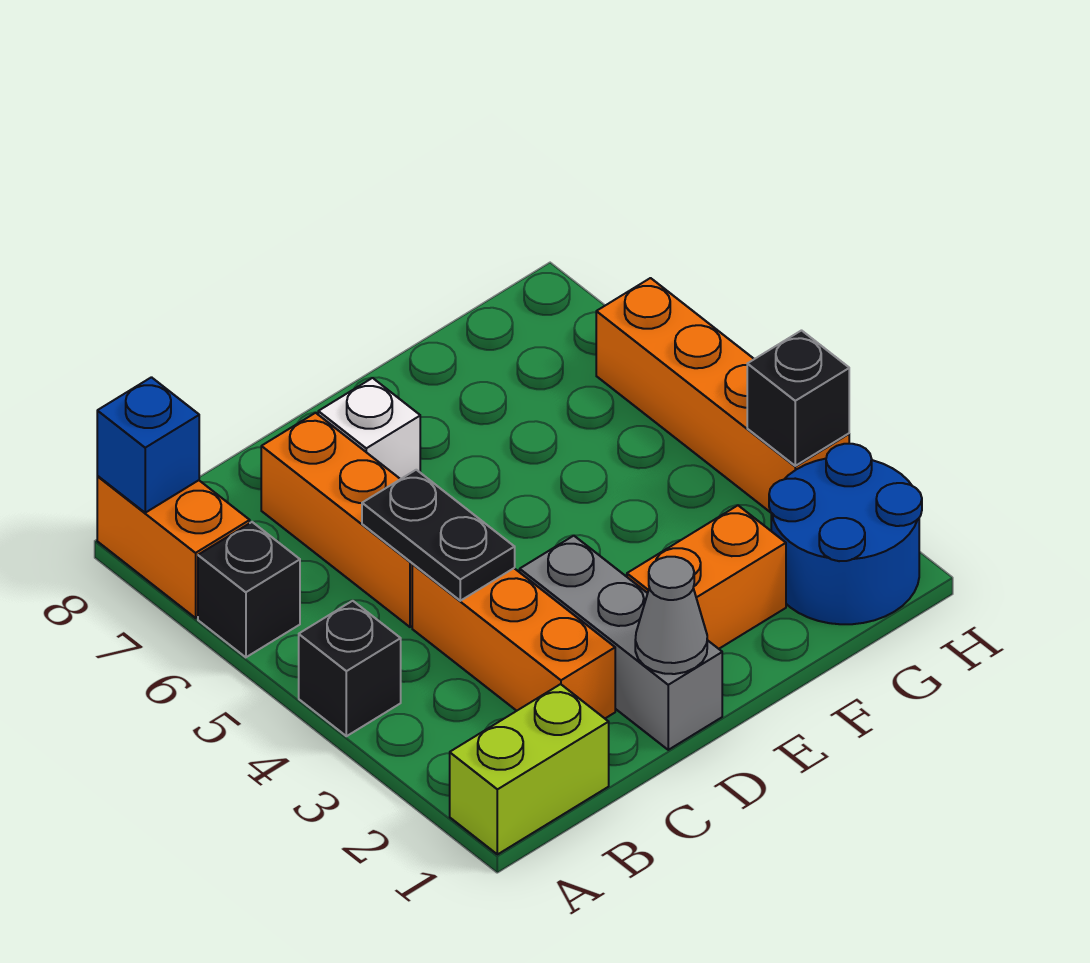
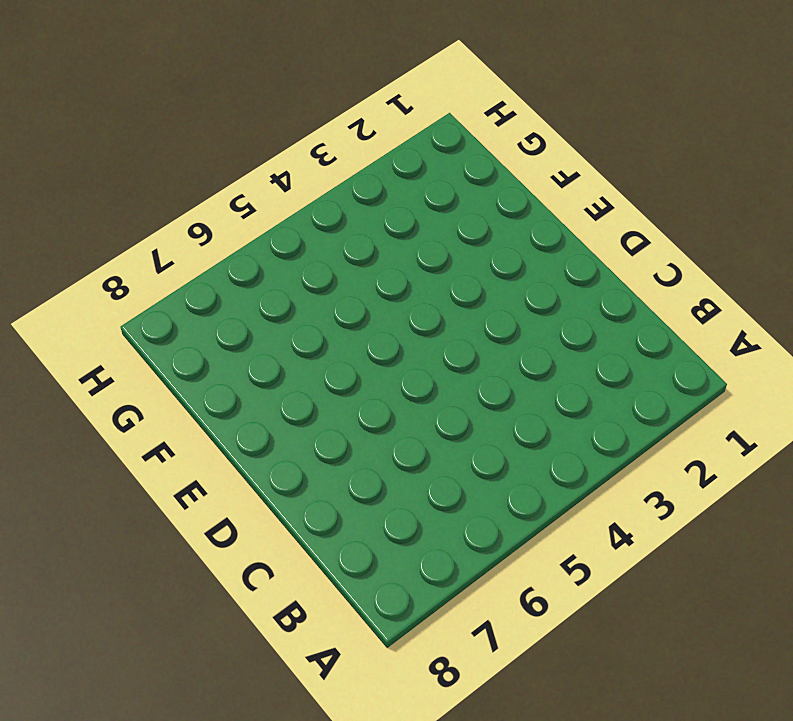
none -> lime 1x2 brick [450,684,609,854]
none -> black 1x1 brick [299,601,401,736]
none -> black 1x1 brick [198,522,300,657]

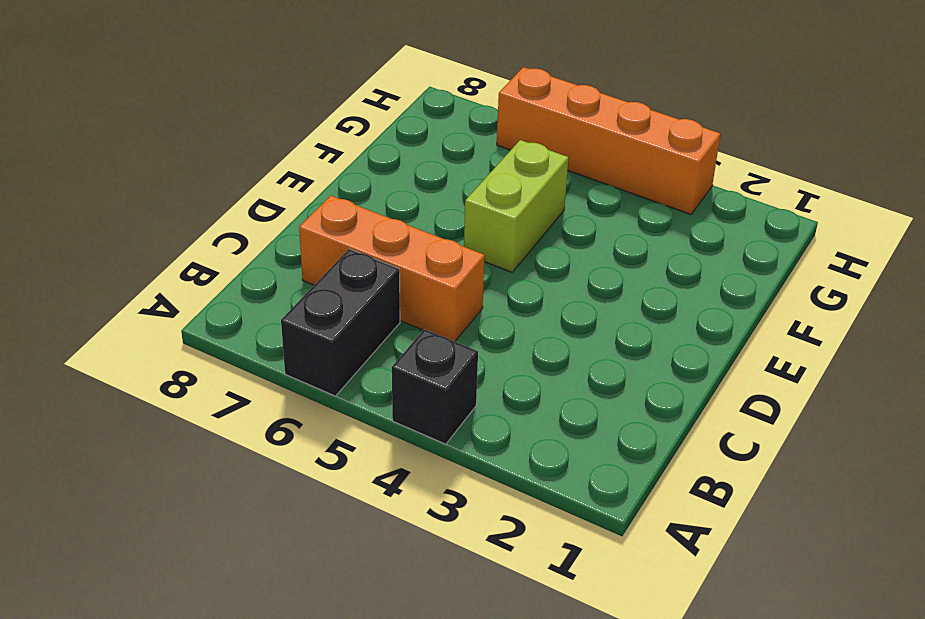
black 1x2 brick [281,249,400,396] -> black 1x1 brick [198,522,300,657]
lime 1x2 brick [464,140,569,272] -> lime 1x2 brick moved to [450,684,609,854]
none -> orange 1x2 brick [97,476,250,618]
none -> orange 1x3 brick [412,564,615,718]
none -> grey 1x3 brick [520,536,722,750]

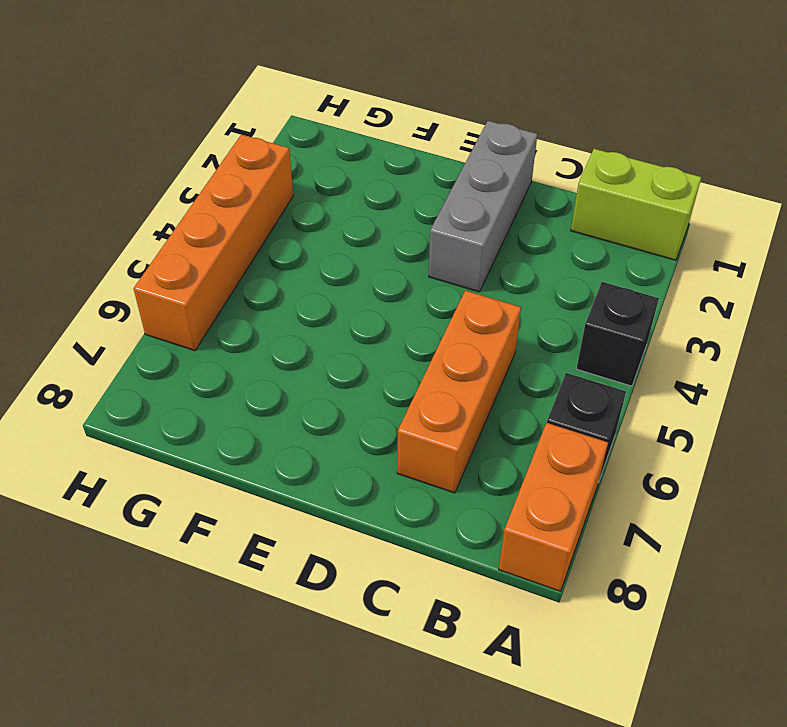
none -> orange 1x3 brick [412,564,615,718]
none -> white 1x1 brick [318,378,420,479]
none -> orange 1x2 brick [627,506,786,649]

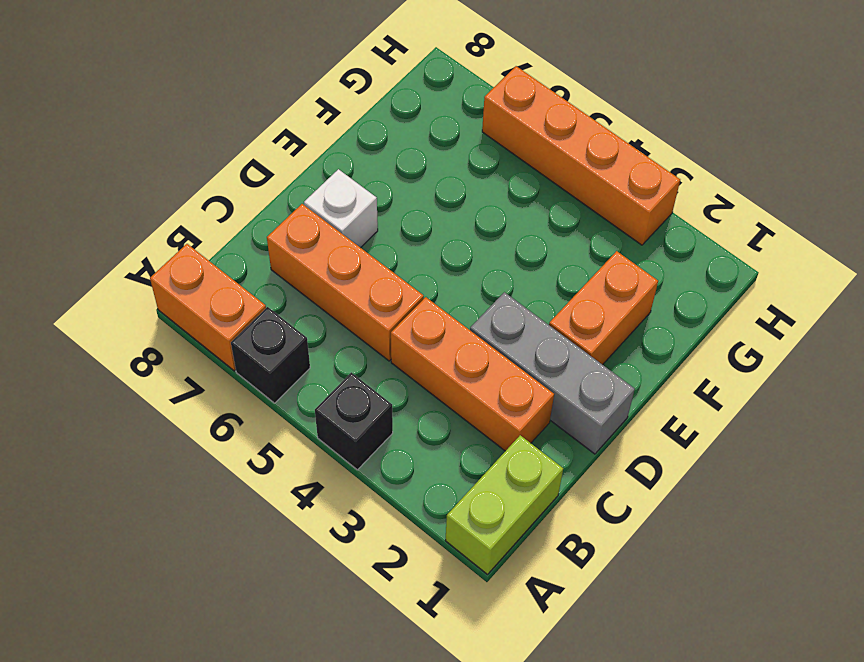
none -> blue 2x2 round brick [769,444,922,624]
none -> blue 1x1 brick [97,377,199,513]
none -> black 1x2 plate [362,470,515,601]

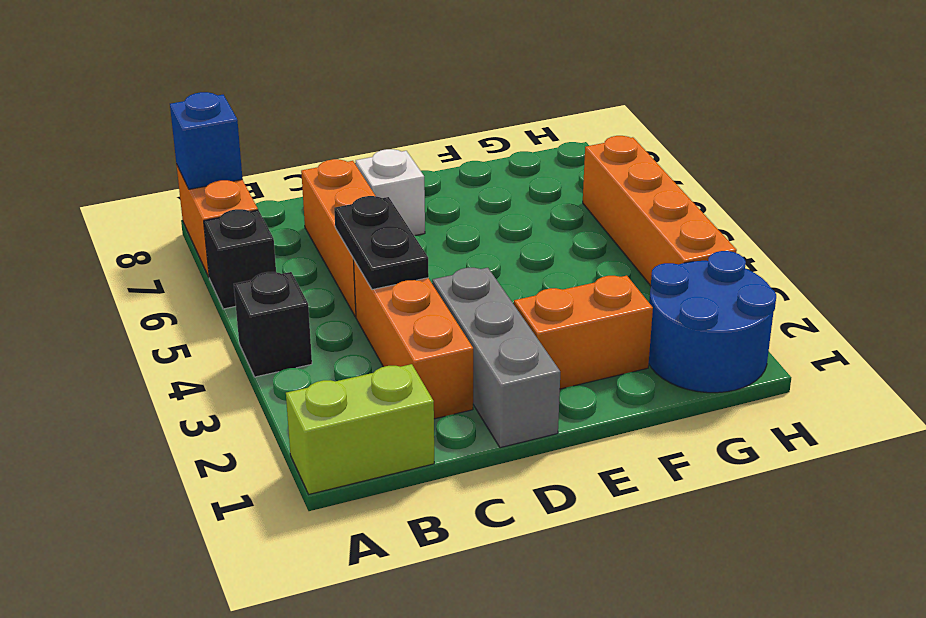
none -> grey 1x1 cone [635,557,707,674]
none -> black 1x1 brick [747,331,849,466]

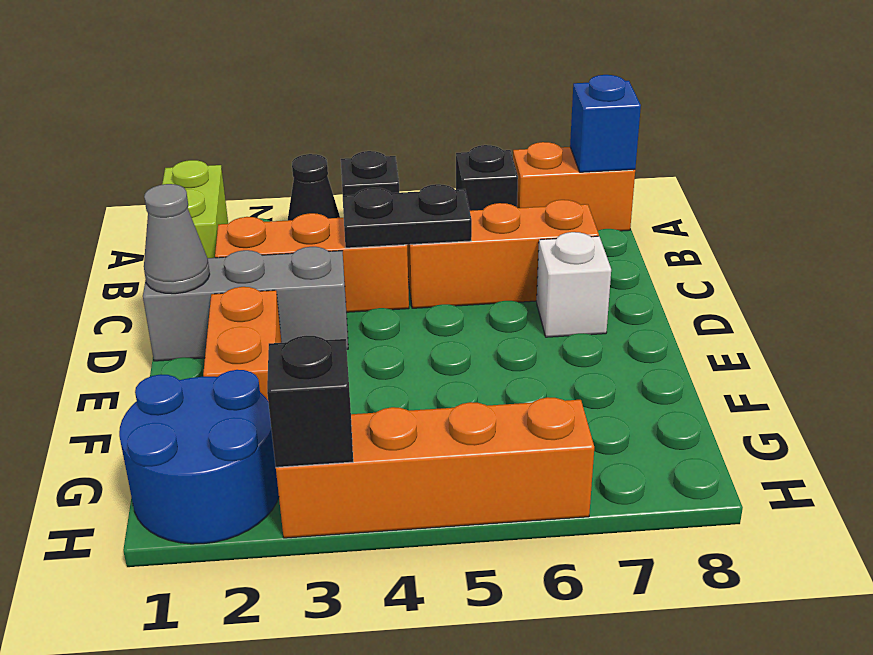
black 1x1 cone [288,154,340,220] -> none

